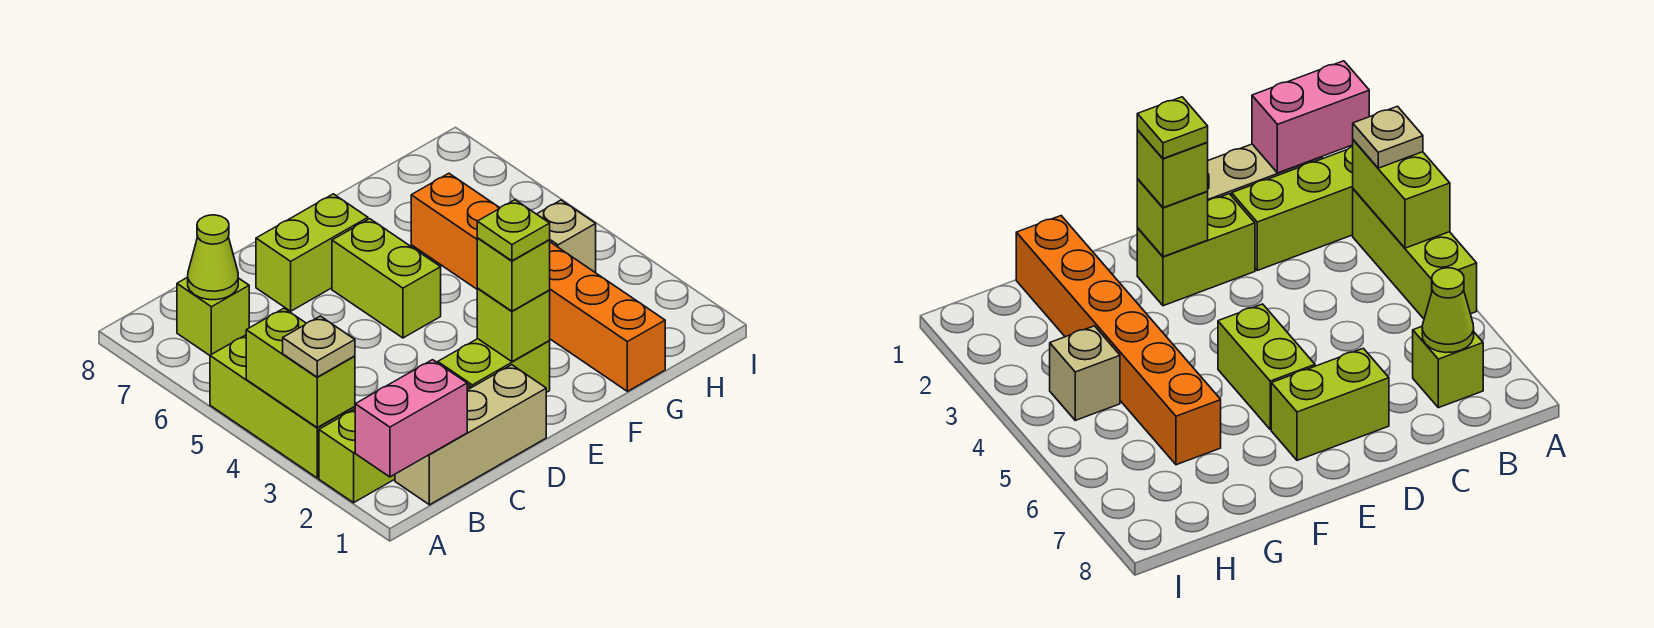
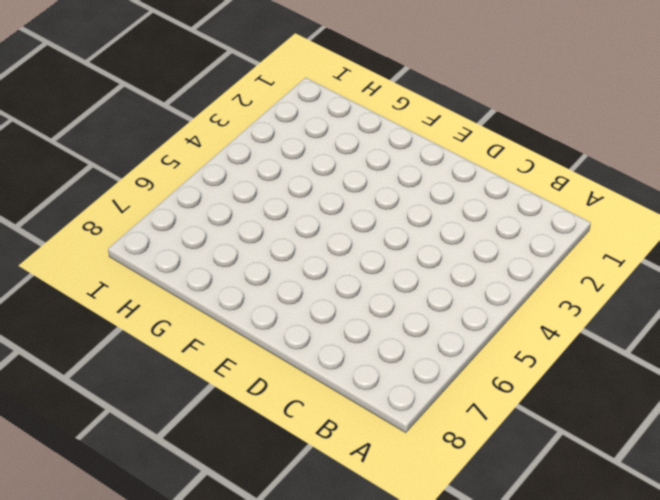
none -> lime 1x3 brick [319,384,470,503]
none -> lime 1x3 brick [210,335,355,478]
none -> tan 1x3 brick [395,365,546,505]

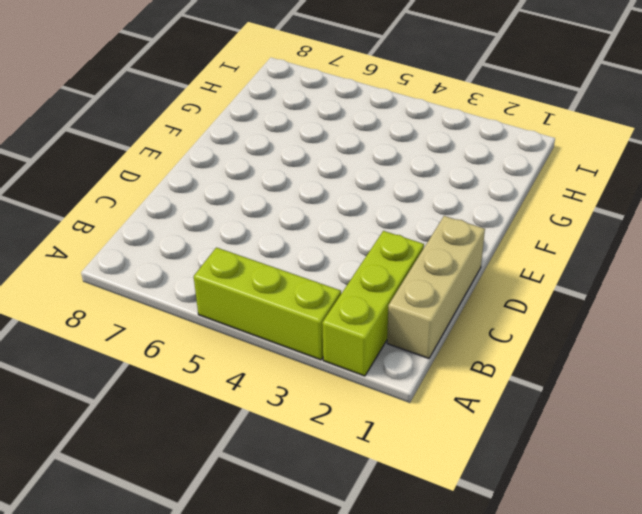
none -> lime 1x1 brick [177,277,249,355]
none -> lime 1x2 brick [438,339,550,393]
none -> lime 1x2 brick [256,194,368,311]

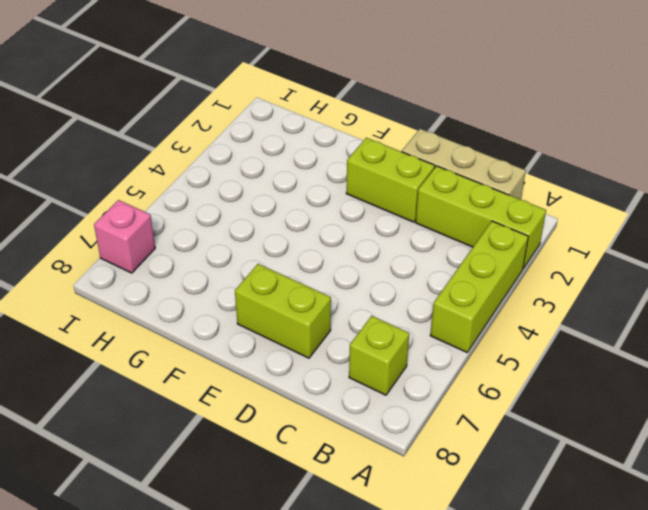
pink 1x1 brick [94,200,155,273] -> none
none -> lime 1x2 brick [332,219,441,338]
none -> orange 1x6 brick [411,173,665,391]
none -> tan 1x1 brick [537,200,596,273]

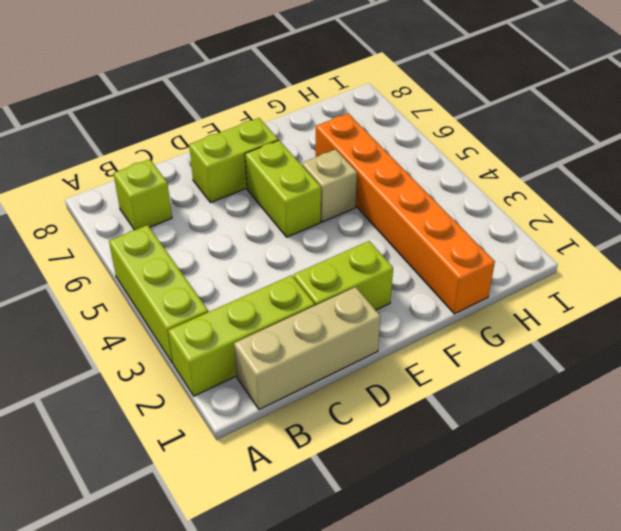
tan 1x1 brick [302,149,357,222] -> tan 1x1 brick moved to [537,200,596,273]
none -> pink 1x2 brick [355,360,467,477]
none -> lime 1x2 brick [246,308,355,427]
none -> lime 1x1 cone [188,215,238,300]

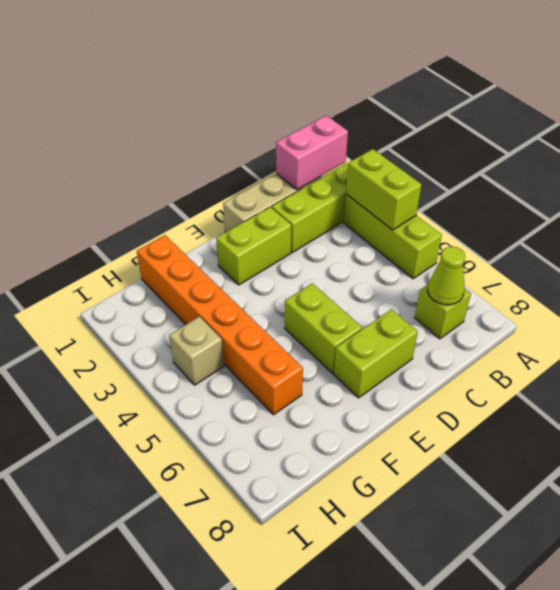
none -> lime 1x1 brick [477,289,550,362]
none -> tan 1x1 plate [283,316,355,377]
none -> lime 1x1 brick [477,238,550,311]

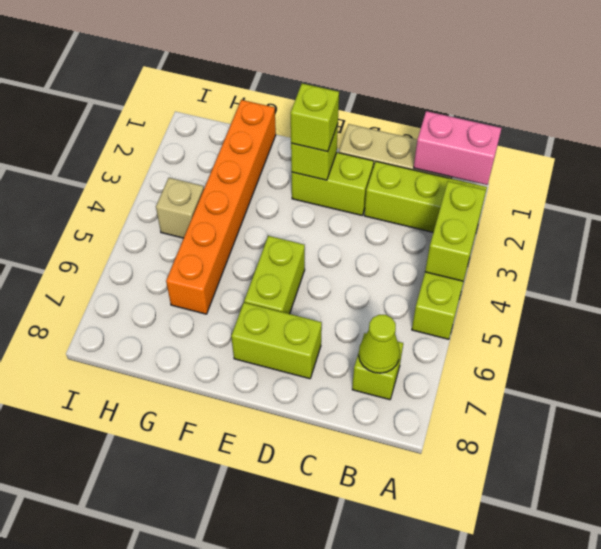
none -> tan 1x1 plate [283,316,355,377]
none -> lime 1x1 plate [477,200,550,261]

